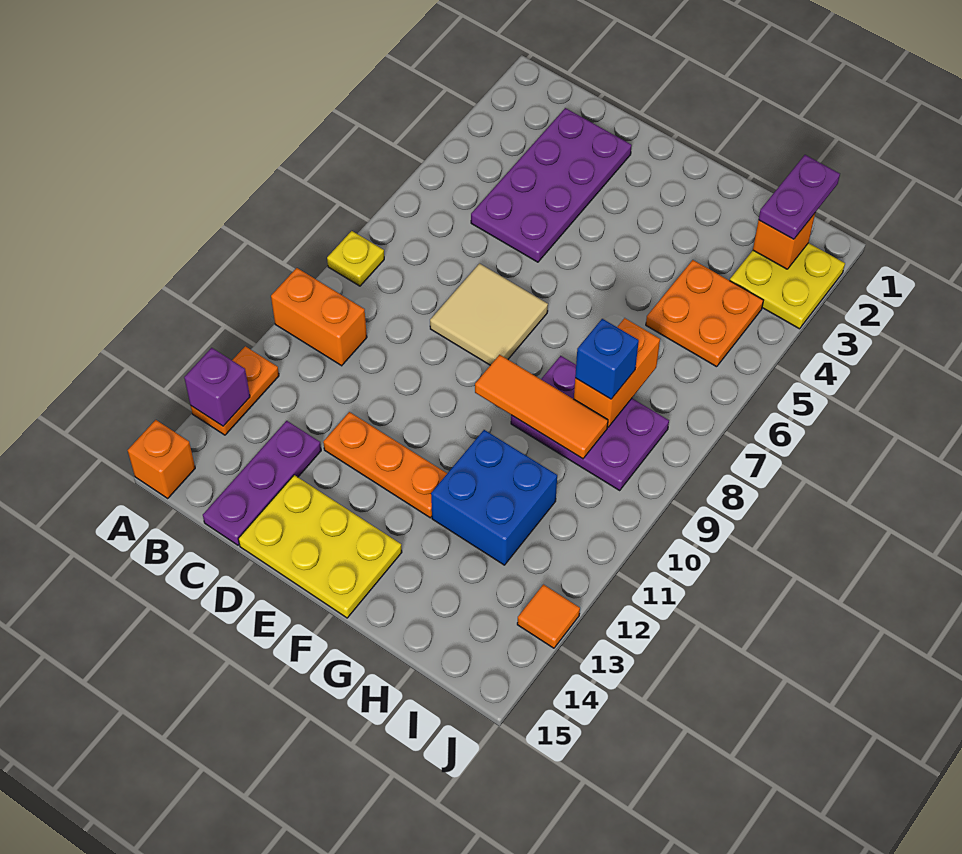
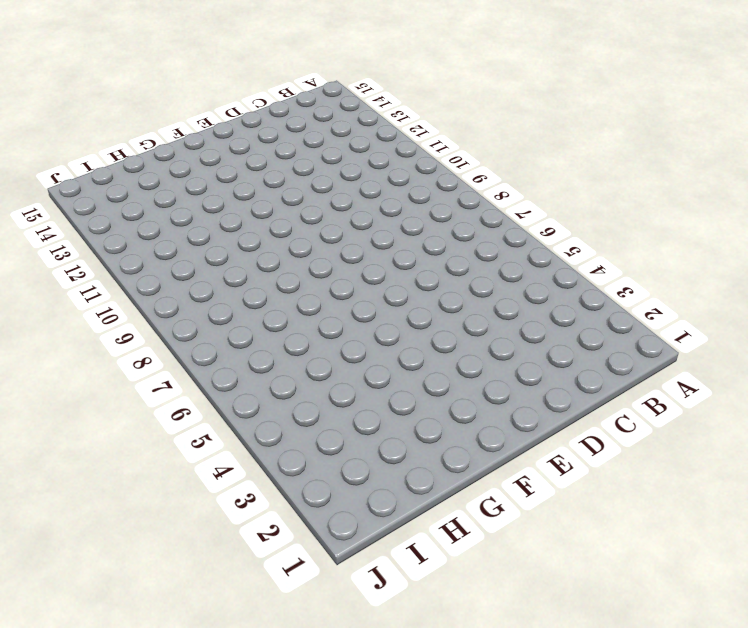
none -> yellow 1x1 plate [327,231,384,286]
none -> orange 1x2 brick [271,268,367,366]
none -> orange 1x2 plate [191,346,279,435]

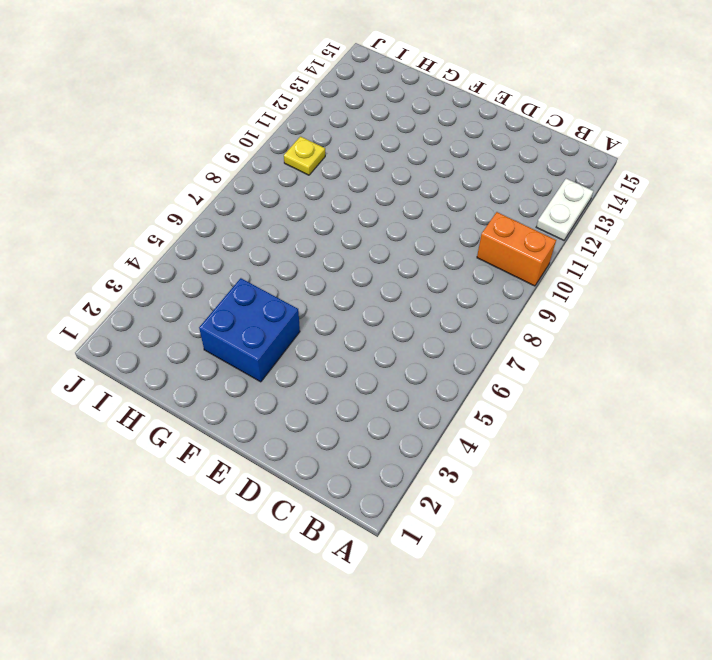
white 1x2 plate [536,179,593,240] -> orange 1x2 plate [191,346,279,435]
blue 2x2 brick [199,278,300,382] -> blue 2x2 brick moved to [431,430,557,565]
yellow 1x1 plate [284,137,325,175] -> yellow 1x1 plate moved to [327,231,384,286]
none -> orange 1x1 brick [128,420,195,498]
none -> purple 2x4 plate [471,108,632,262]
none -> purple 1x3 plate [203,421,321,545]

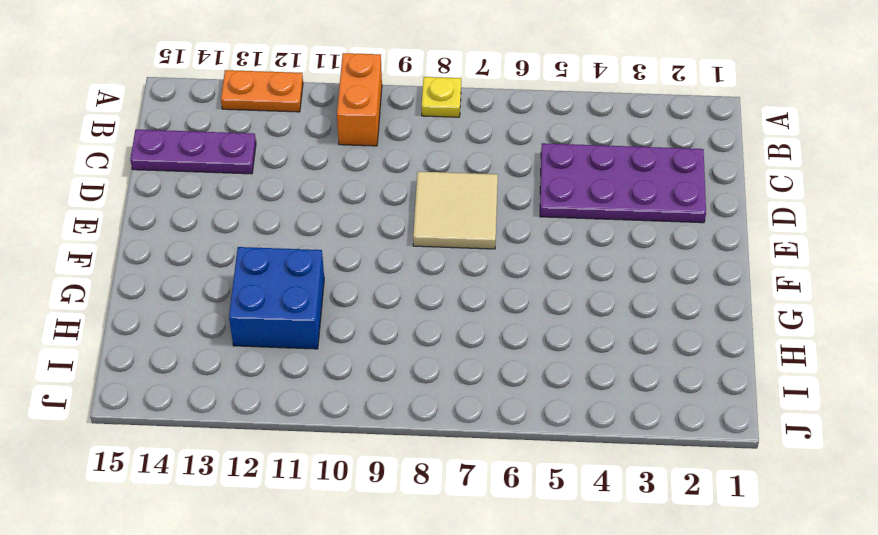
none -> orange 1x1 brick [128,420,195,498]
none -> orange 1x3 plate [323,412,447,518]
none -> yellow 2x3 plate [238,475,402,618]

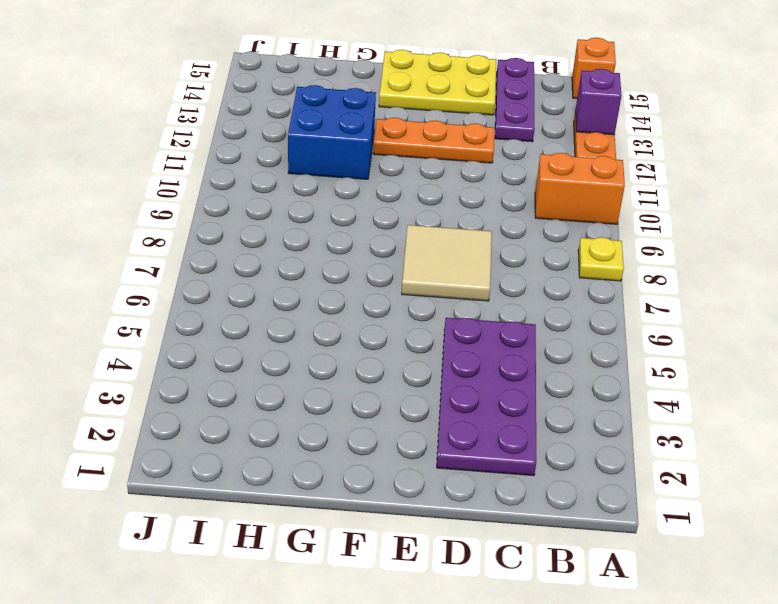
none -> purple 2x3 plate [511,356,669,490]
none -> orange 2x2 plate [646,260,763,367]
none -> yellow 2x2 plate [730,243,845,329]

